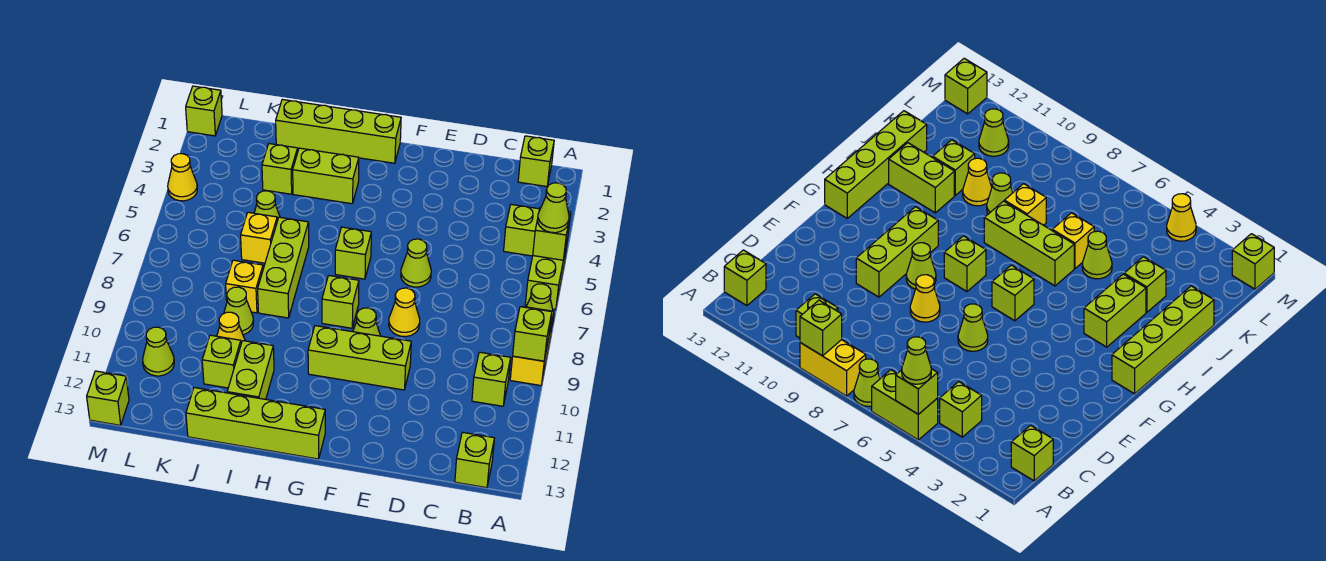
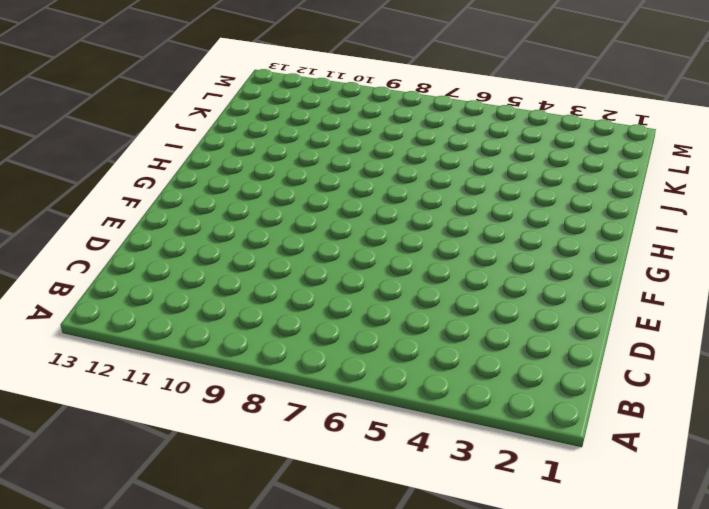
none -> lime 1x2 brick [525,244,567,310]
none -> lime 1x1 cone [526,284,554,325]
none -> yellow 1x2 brick [510,307,554,386]
none -> lime 1x1 brick [518,136,554,187]

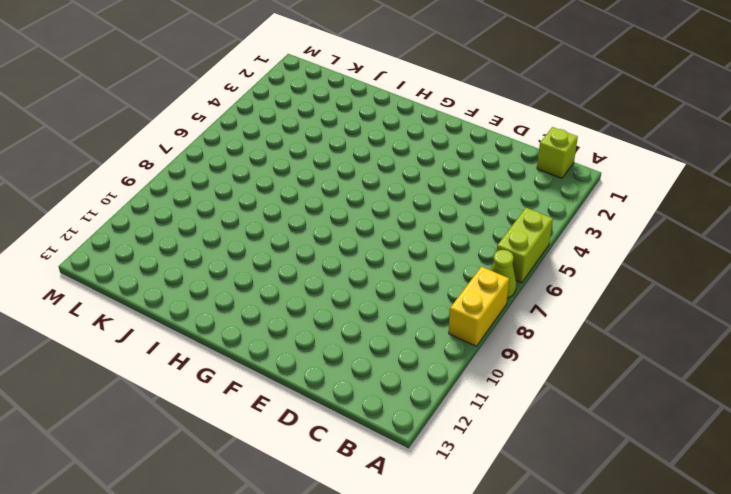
none -> lime 1x1 brick [504,204,539,256]
none -> lime 1x1 brick [472,352,511,406]
none -> lime 1x1 brick [455,432,494,488]
none -> lime 1x1 cone [401,239,431,287]

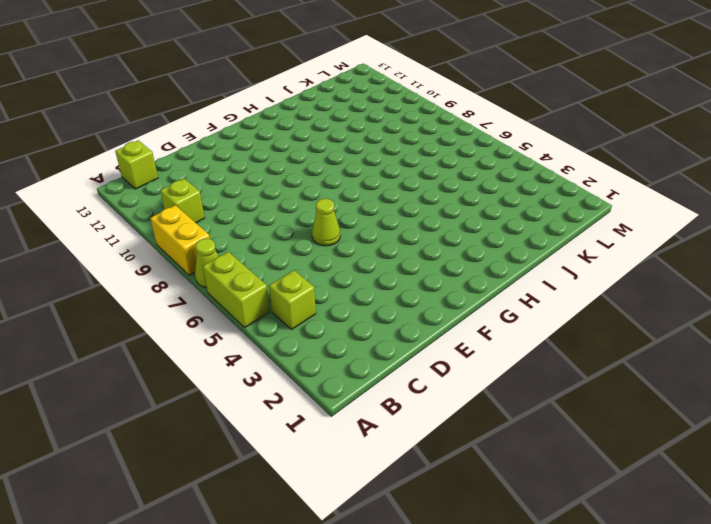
none -> lime 1x1 brick [518,136,554,187]
none -> yellow 1x1 cone [389,288,420,337]
none -> lime 1x3 brick [308,326,411,390]
none -> lime 1x1 cone [353,308,380,336]

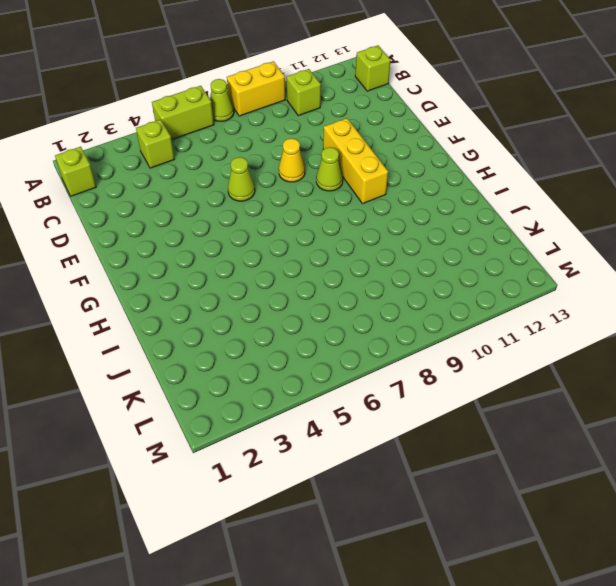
yellow 1x3 brick [323,118,388,204] -> lime 1x3 brick [308,326,411,390]
none -> lime 1x4 brick [276,100,401,163]
none -> lime 1x1 brick [335,227,371,279]
none -> lime 1x1 brick [322,276,359,328]
none -> lime 1x4 brick [186,388,325,459]

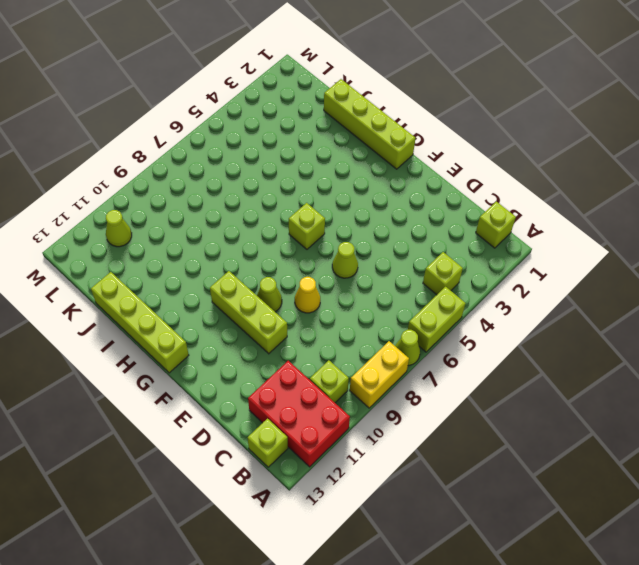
red 2x3 brick [248,361,350,467] -> none
none -> lime 1x1 brick [322,276,359,328]
none -> lime 1x2 brick [293,148,359,204]
none -> lime 1x3 brick [258,217,309,318]
none -> lime 1x2 brick [227,341,274,399]

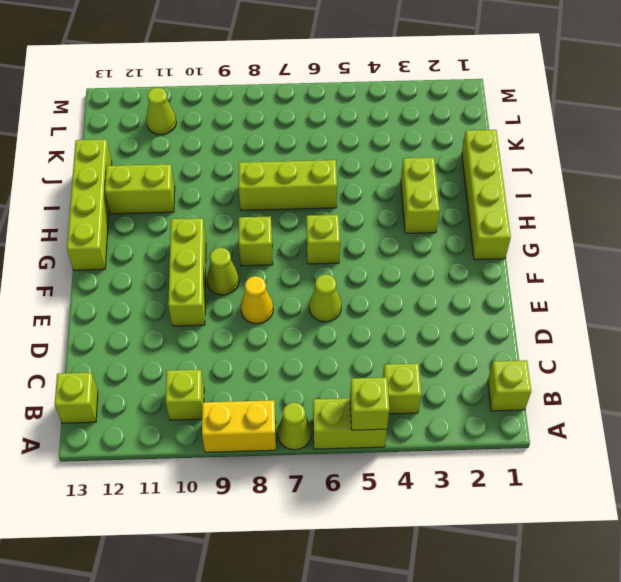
none -> lime 1x1 brick [262,144,298,194]
none -> lime 1x1 cone [254,191,280,221]
none -> yellow 1x1 brick [241,212,277,263]
none -> yellow 1x1 brick [226,260,263,313]

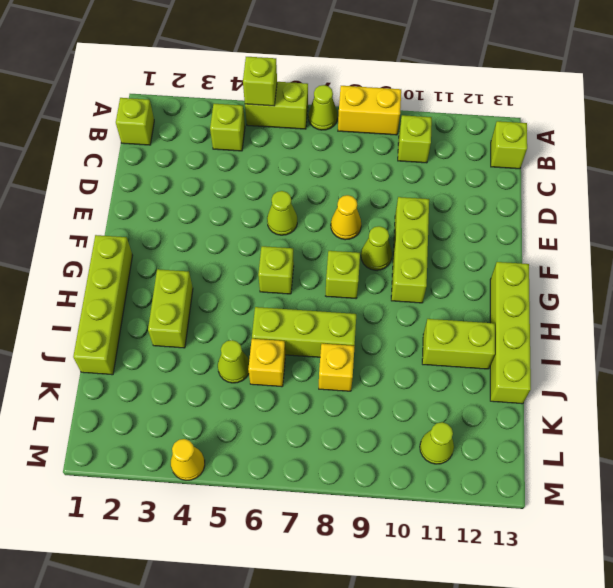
none -> lime 1x1 brick [262,144,298,194]
none -> lime 1x1 cone [224,287,253,335]
none -> yellow 1x1 cone [217,312,245,343]
none -> lime 1x1 brick [202,335,241,388]

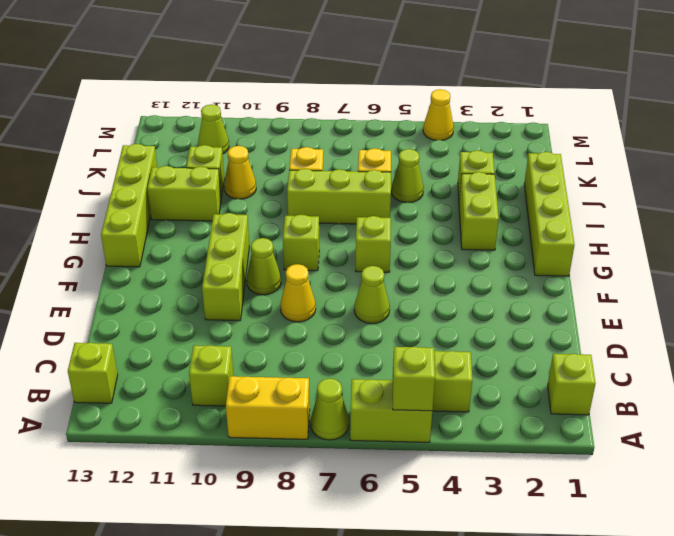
none -> lime 1x1 cone [224,287,253,335]
none -> lime 1x1 brick [186,86,222,136]
none -> lime 1x1 brick [87,371,129,425]
none -> lime 1x1 brick [513,307,552,361]

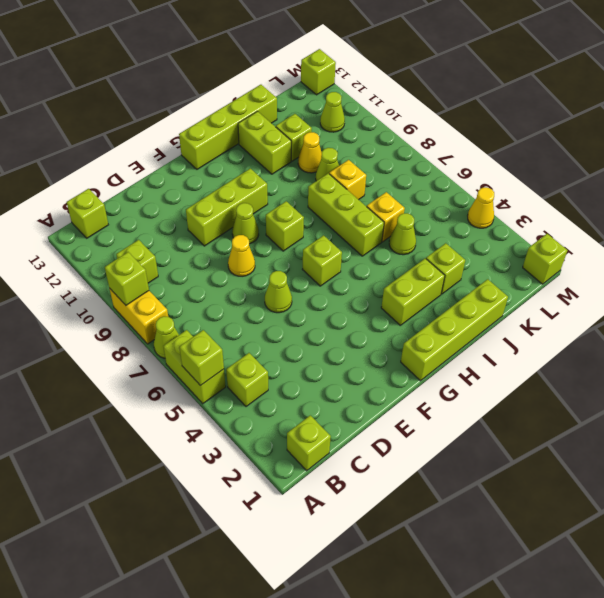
none -> lime 1x1 cone [538,183,569,233]

